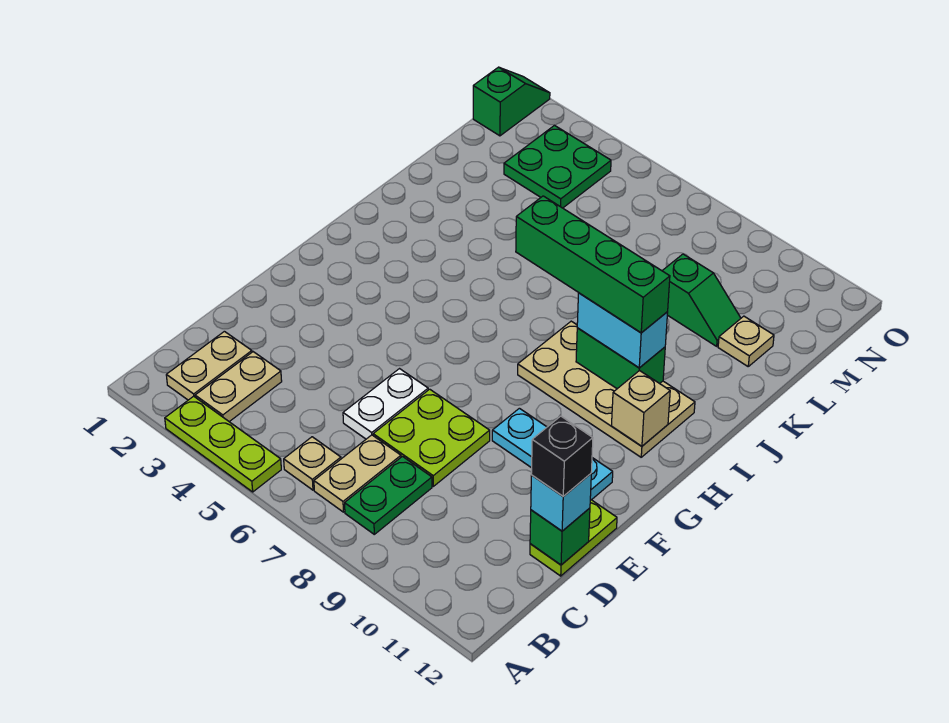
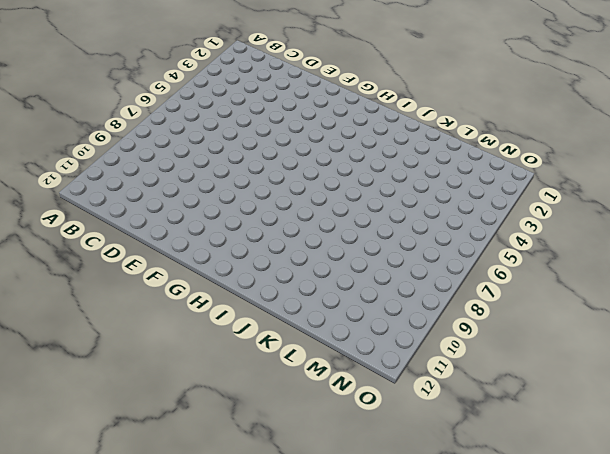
none -> lime 1x3 plate [165,396,281,492]
none -> tan 1x2 plate [166,331,252,400]
none -> tan 1x2 plate [195,352,282,422]

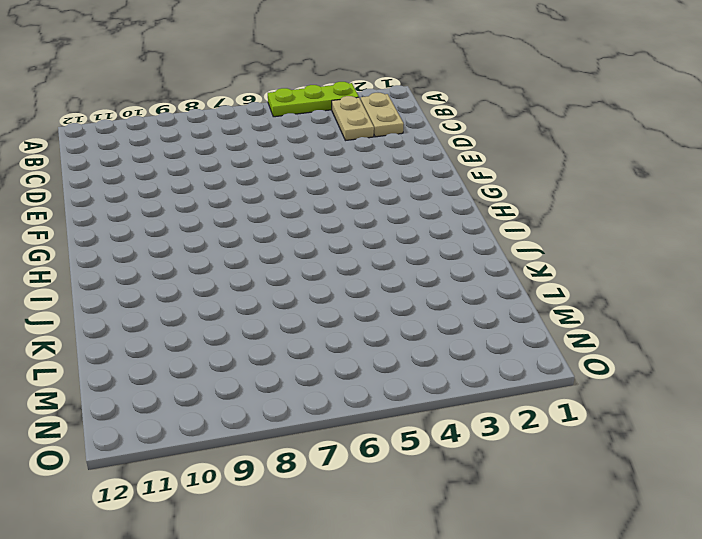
none -> tan 1x1 plate [284,437,341,490]
none -> tan 1x2 plate [314,435,401,512]
none -> green 1x2 plate [345,456,432,534]

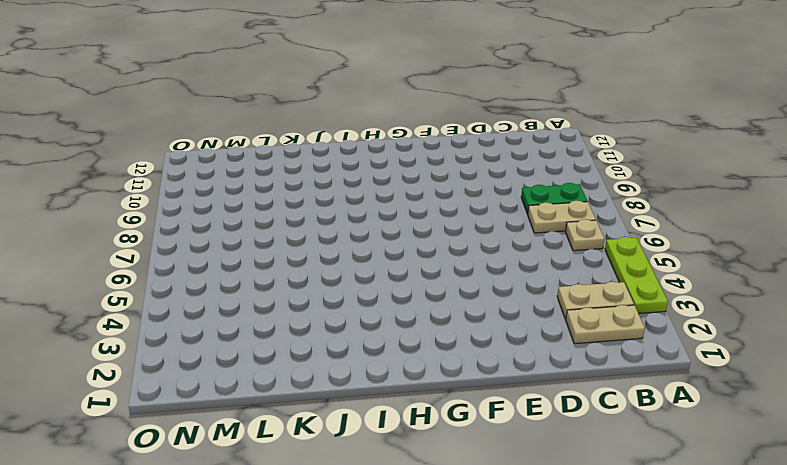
none -> white 1x2 plate [343,369,428,439]
none -> lime 2x2 plate [373,389,490,486]
none -> lime 1x2 plate [530,499,617,576]

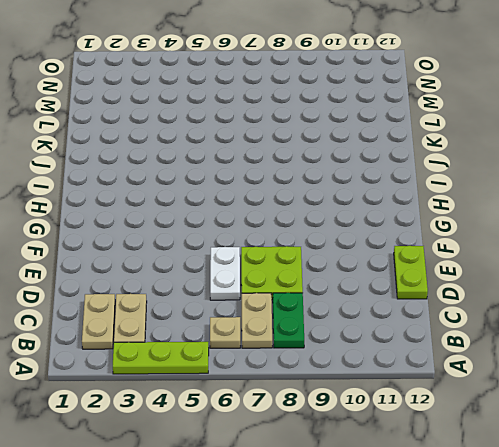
none -> cyan 1x3 plate [492,408,613,500]
none -> tan 2x4 plate [518,321,695,457]
none -> green 1x2 slope [662,254,741,346]

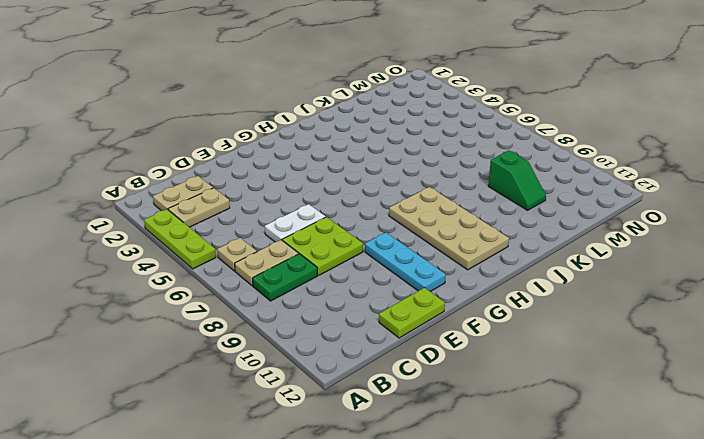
none -> tan 1x1 plate [718,316,774,366]
none -> green 2x2 plate [504,126,611,208]
none -> green 1x2 slope [473,67,550,136]

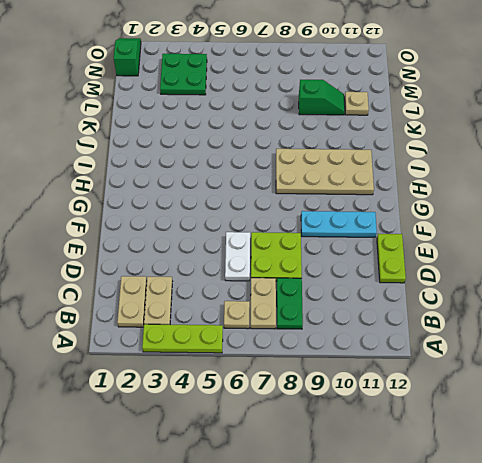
none -> green 1x1 brick [530,508,590,565]
none -> tan 1x1 brick [611,370,670,446]
none -> green 1x2 brick [576,328,665,389]

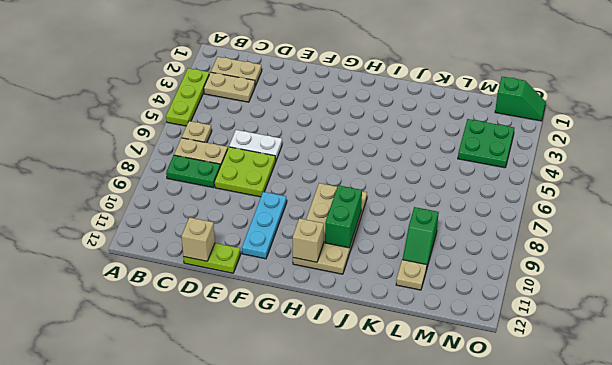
tan 1x1 brick [182,217,215,261] -> green 1x1 brick [530,508,590,565]
none -> cyan 1x1 brick [531,474,591,531]
none -> cyan 1x2 brick [577,293,668,368]
none -> black 1x1 brick [531,416,593,496]

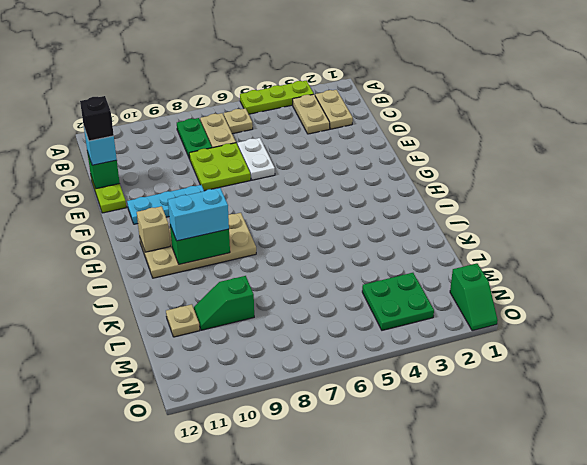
none -> green 1x4 brick [516,196,670,333]

